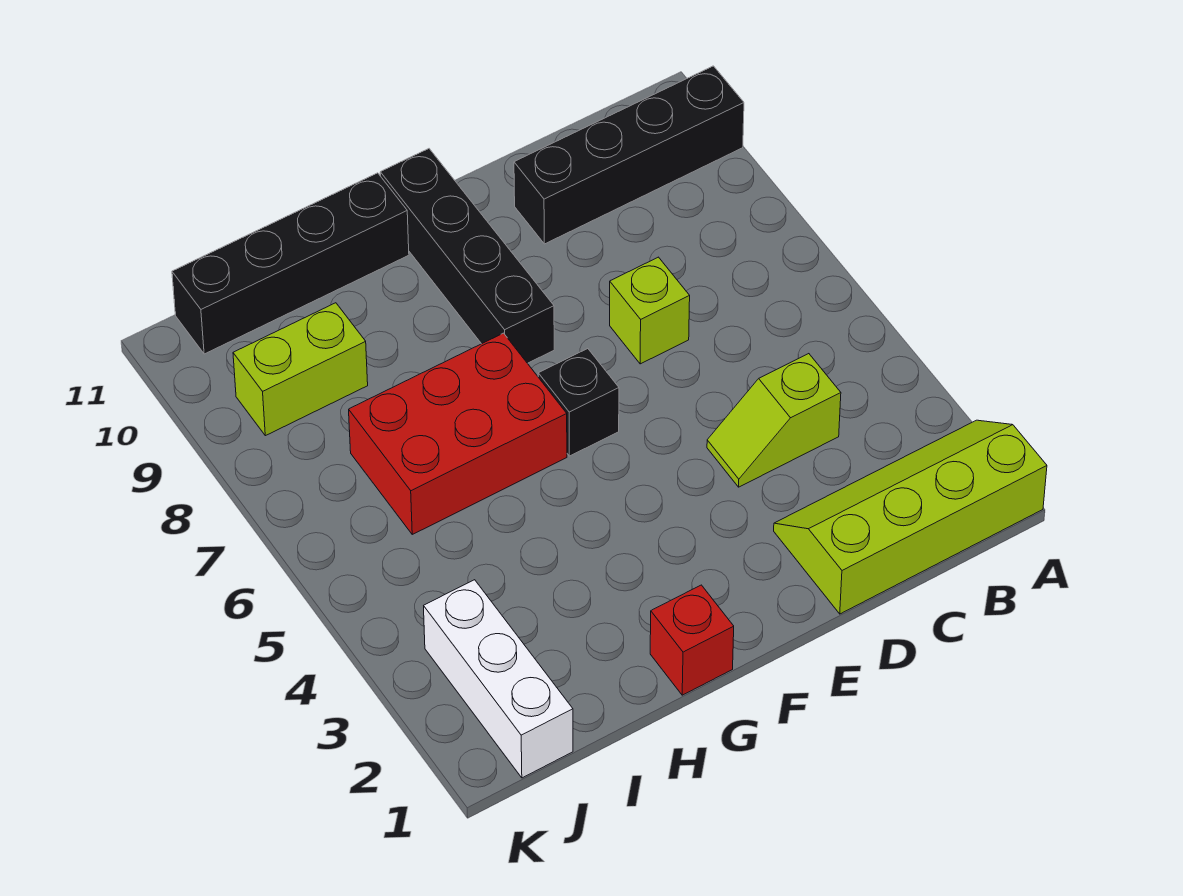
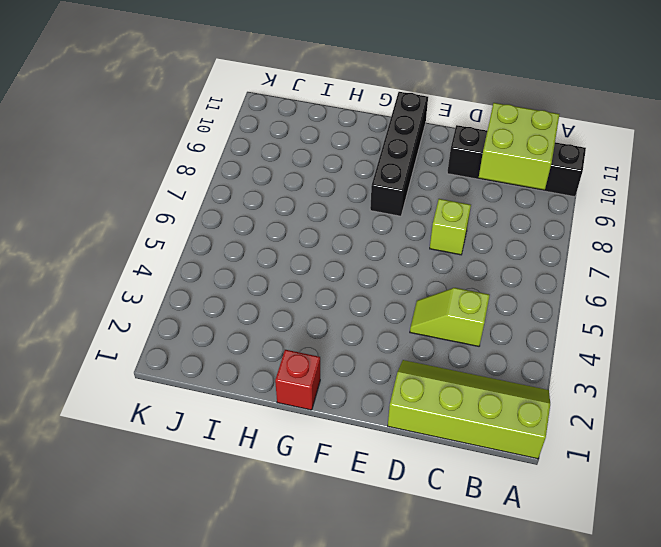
lime 2x2 brick [479,103,559,190] -> none
none -> black 1x1 brick [538,349,619,456]
none -> red 2x3 brick [349,333,567,534]

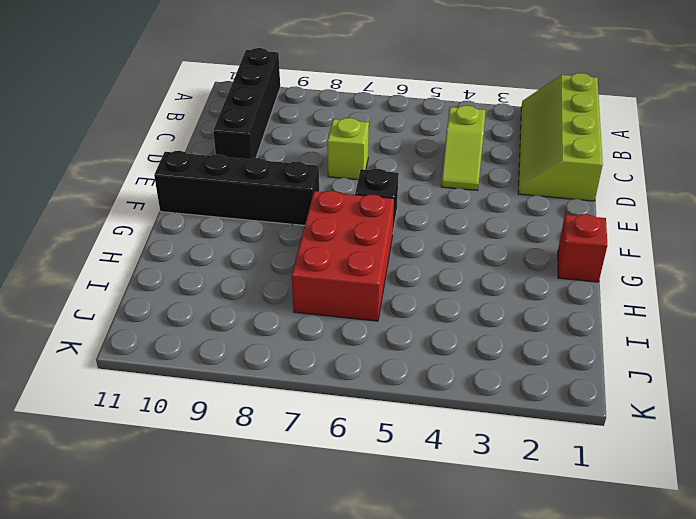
none -> black 1x4 brick [172,173,409,354]
none -> lime 1x2 brick [233,303,368,436]

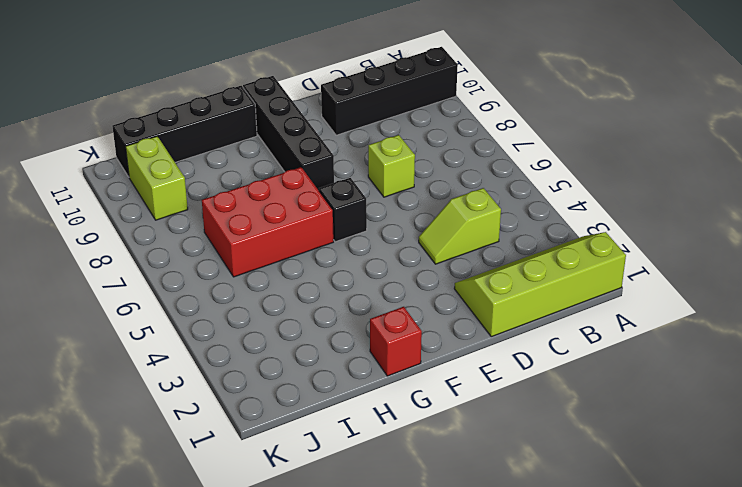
lime 1x2 brick [126,136,188,220] -> lime 1x2 brick turned to [233,303,368,436]
none -> white 1x3 brick [424,580,573,778]

